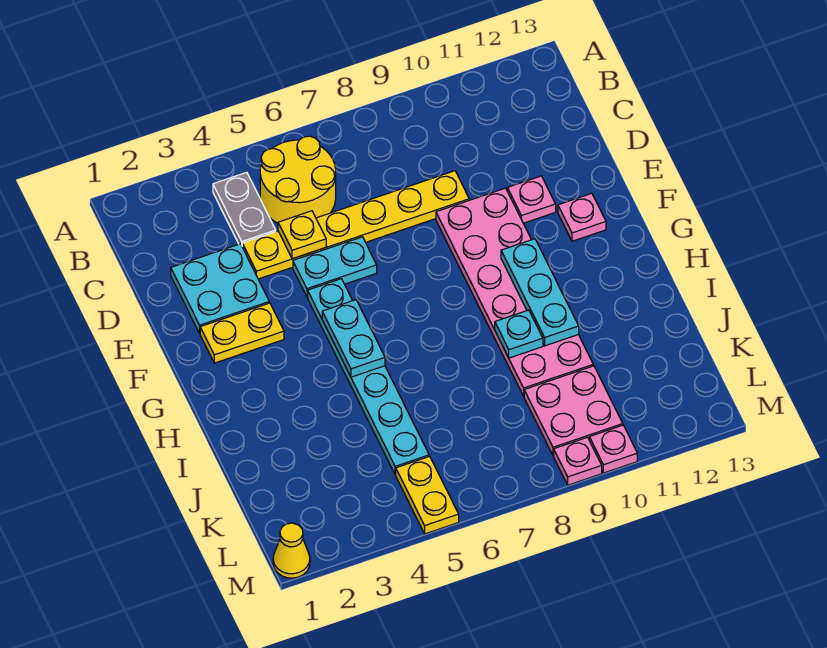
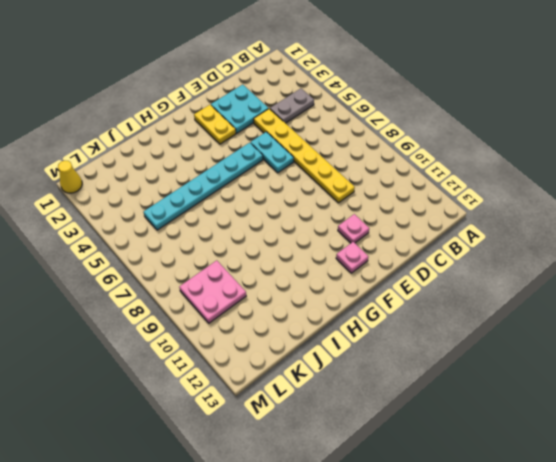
none -> yellow 2x2 round brick [260,136,336,223]
none -> pink 2x6 plate [436,188,593,396]
none -> yellow 1x2 plate [396,456,459,534]

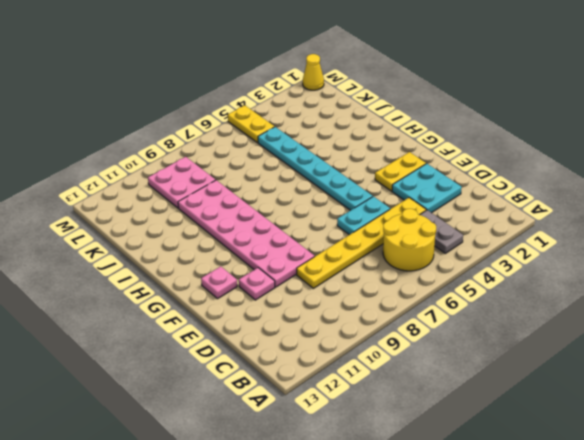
none -> pink 1x1 plate [554,437,602,485]
none -> pink 1x1 plate [589,425,637,473]
none -> yellow 1x1 plate [278,211,326,259]

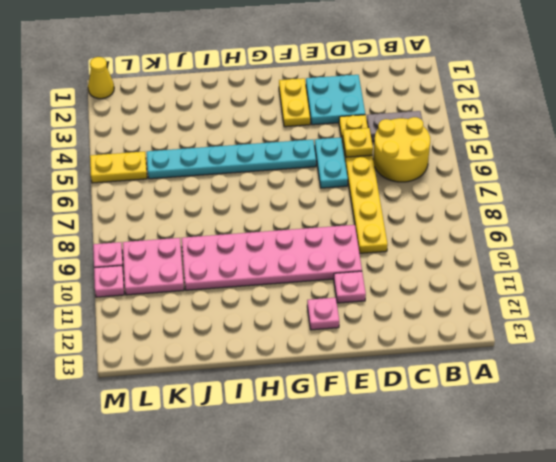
none -> cyan 1x2 plate [322,300,385,377]
none -> cyan 1x3 plate [501,239,579,346]
none -> cyan 1x1 plate [495,310,543,358]

